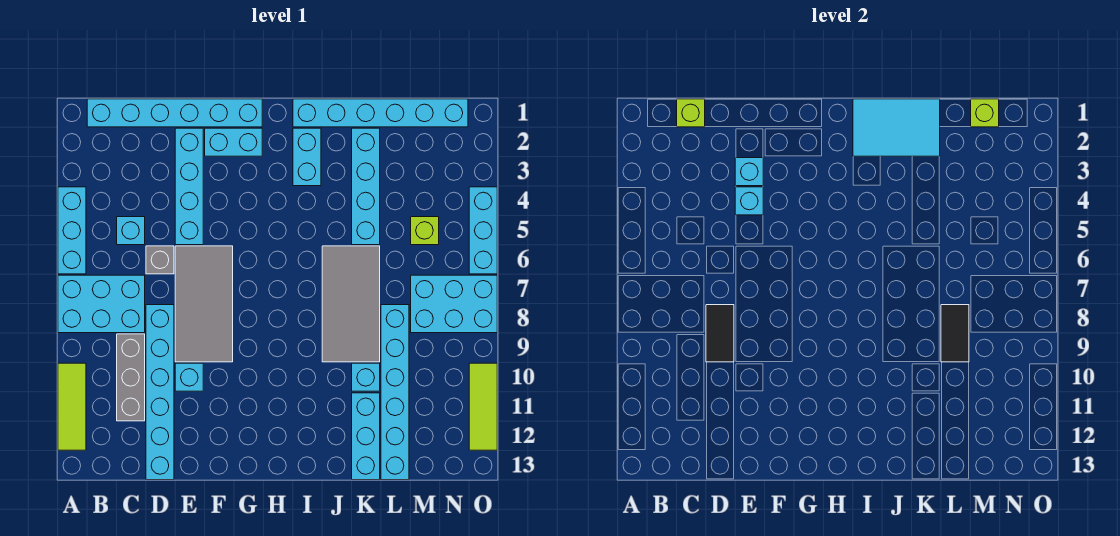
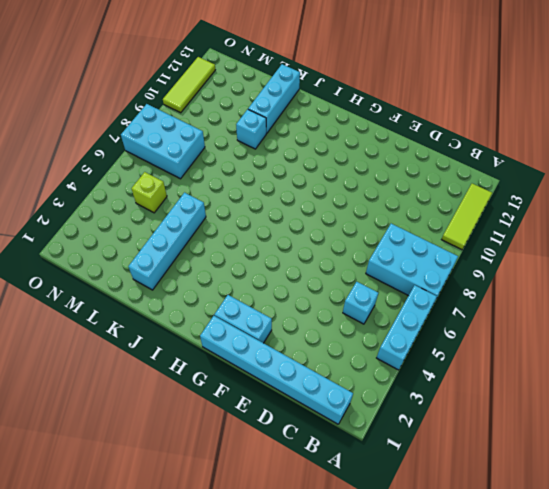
none -> grey 1x3 brick [117,334,145,421]
none -> grey 1x1 brick [146,246,174,274]
none -> cyan 1x6 brick [146,305,174,480]
none -> cyan 1x4 brick [175,128,203,245]

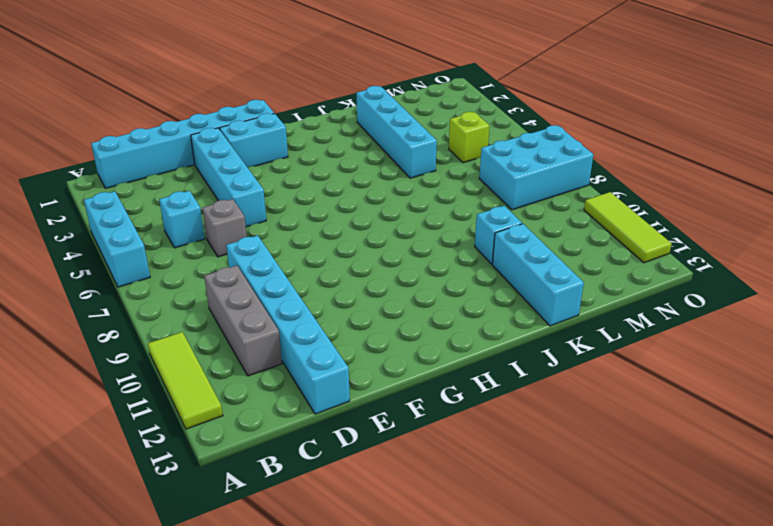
none -> cyan 2x3 brick [58,275,145,333]
none -> grey 2x4 tile [175,246,233,362]
none -> cyan 1x1 brick [175,363,203,391]
none -> cyan 1x6 brick [293,99,468,127]

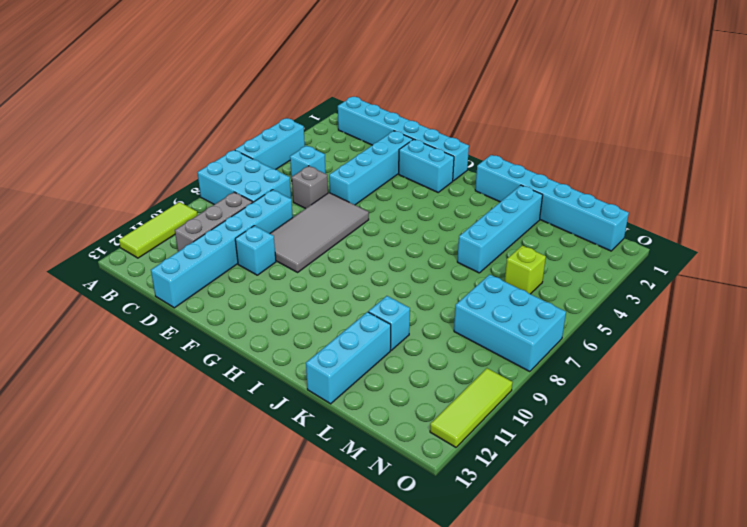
none -> cyan 1x2 brick [293,128,321,186]
none -> grey 2x4 tile [322,246,380,362]
none -> cyan 1x6 brick [381,305,409,480]
none -> cyan 1x3 brick [469,187,497,274]

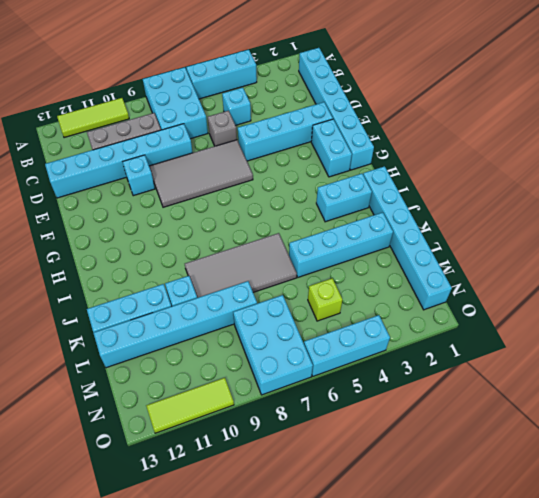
none -> lime 1x1 brick [677,99,705,127]
none -> black 1x2 tile [706,305,734,362]
none -> cyan 1x1 brick [735,158,763,186]
none -> cyan 1x1 brick [735,187,763,215]

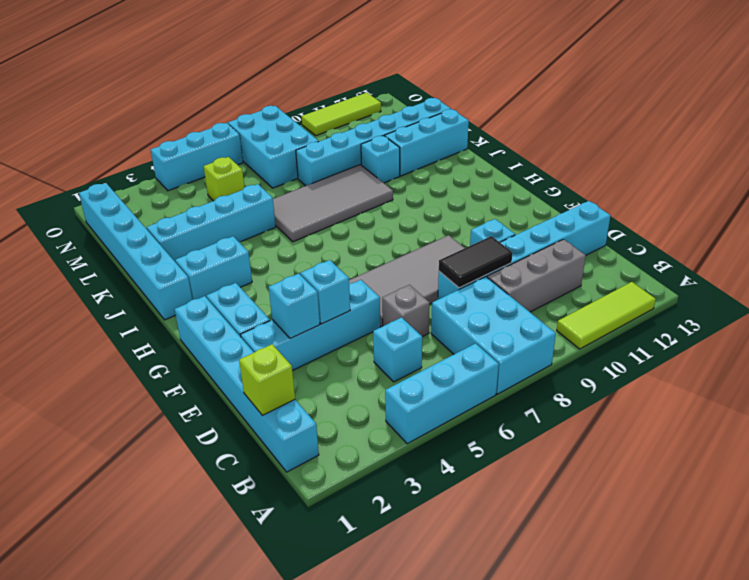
none -> cyan 2x3 tile [853,99,940,156]
none -> black 1x2 tile [941,305,969,362]
none -> lime 1x1 brick [971,99,999,127]

